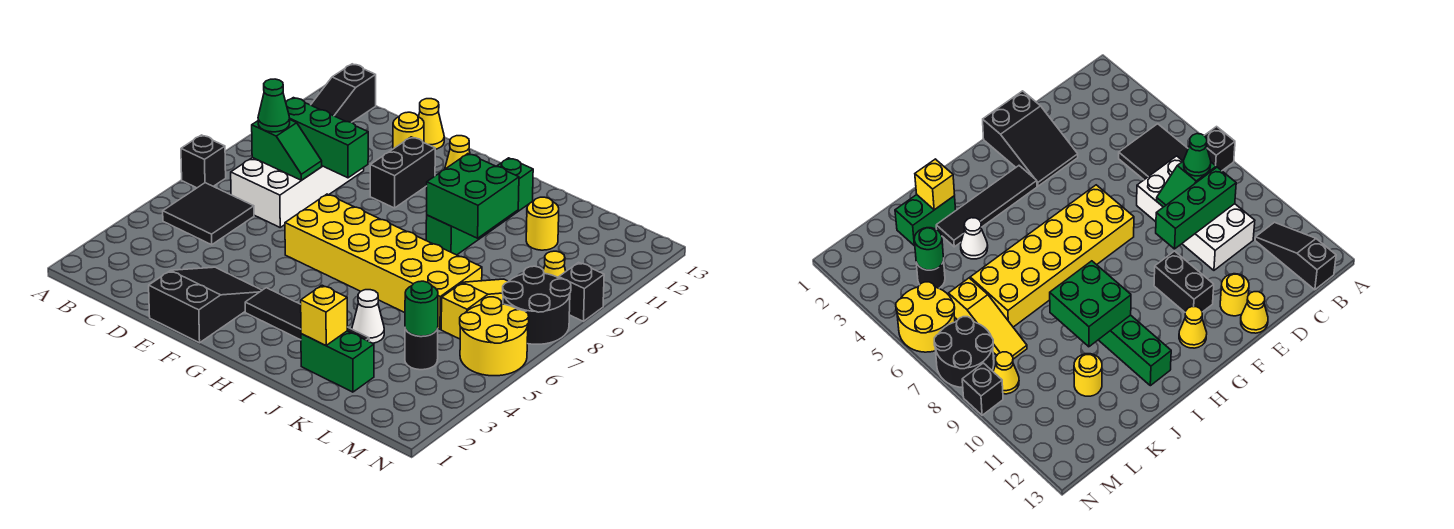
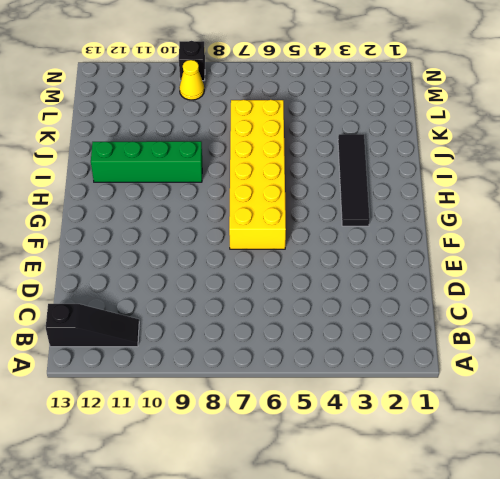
none -> black 1x1 brick [181,135,226,188]
none -> black 2x2 tile [163,183,254,245]
none -> white 2x4 brick [231,157,364,227]

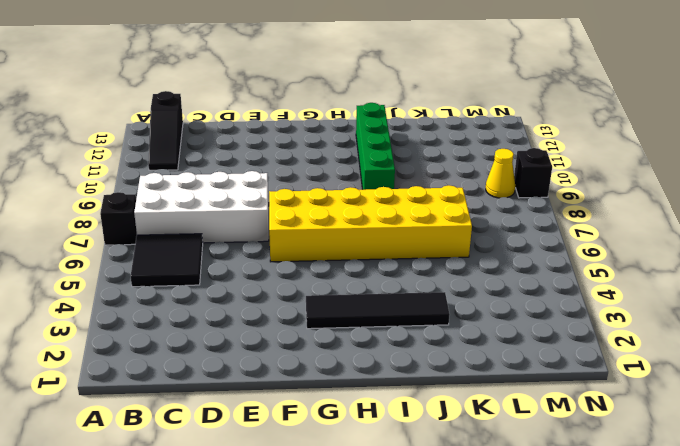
white 2x4 brick [134,171,269,243] -> white 2x4 brick turned to [231,157,364,227]
none -> black 2x3 slope [149,267,262,343]
none -> yellow 1x1 round brick [393,112,424,149]
none -> yellow 1x1 cone [419,99,444,149]

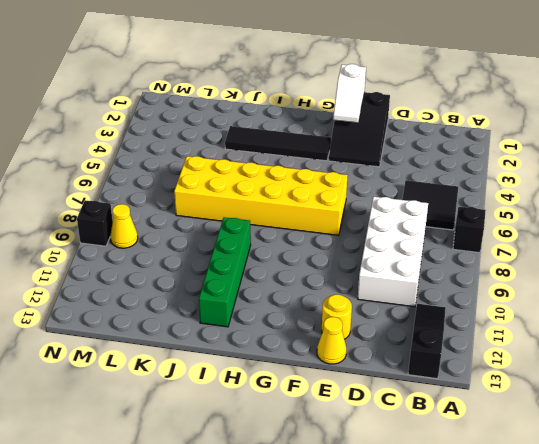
white 1x2 slope [333,64,366,123] -> none
none -> black 1x2 brick [370,137,435,208]
none -> yellow 1x1 cone [445,136,470,169]
none -> green 1x2 brick [301,331,374,392]

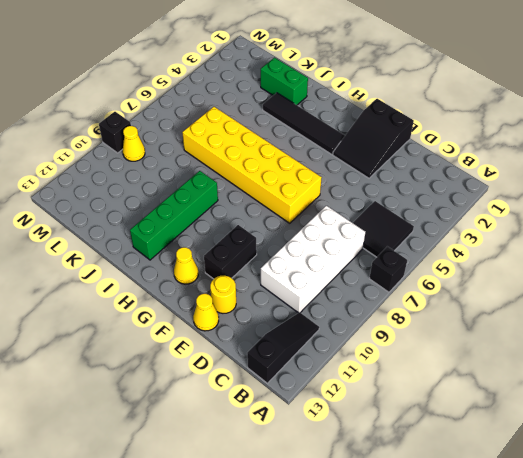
none -> white 1x1 cone [352,290,384,343]
none -> yellow 1x1 round brick [526,197,559,250]
none -> black 1x1 round brick [405,329,438,370]

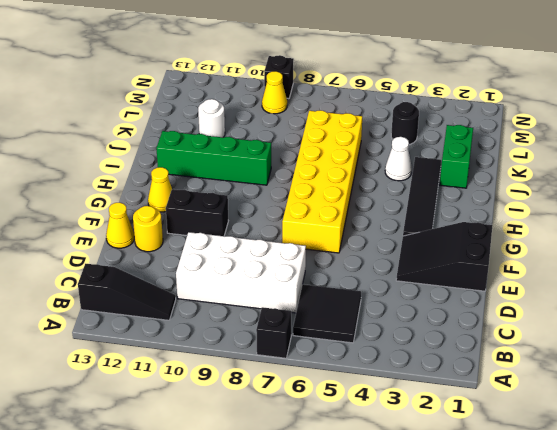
white 1x1 round brick [198,99,225,137] -> yellow 1x1 round brick [526,197,559,250]
none -> yellow 1x3 slope [441,279,508,339]
none -> yellow 2x2 round brick [460,297,529,376]
none -> black 2x2 round brick [502,266,571,344]

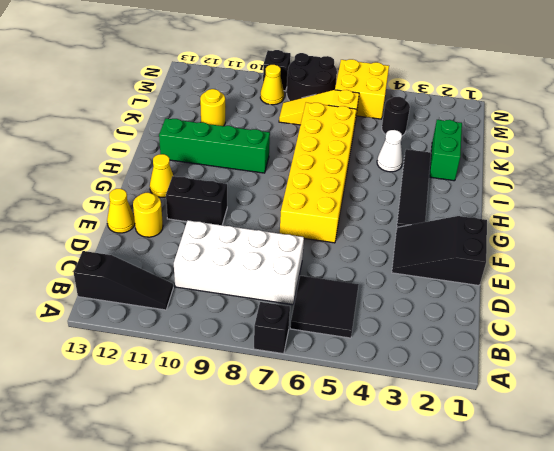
yellow 2x2 brick [335,59,389,119] -> yellow 2x2 round brick [460,297,529,376]
none -> green 1x2 slope [252,120,322,180]
none -> green 1x3 brick [286,98,368,178]
none -> green 2x2 brick [427,154,519,238]

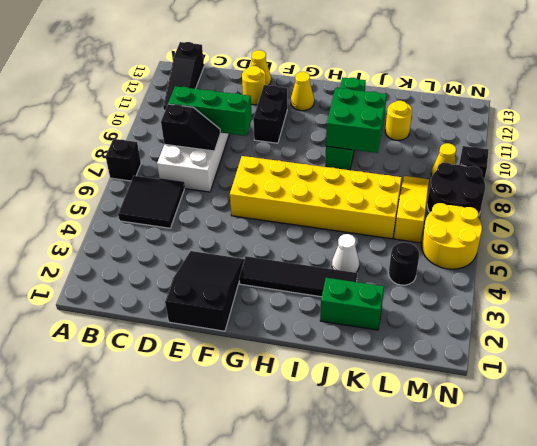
black 1x2 slope [161,104,220,151] -> green 1x2 slope [252,120,322,180]
none -> yellow 1x1 brick [301,285,347,345]
none -> green 1x1 round brick [405,281,438,336]
none -> green 1x1 cone [258,79,290,132]

